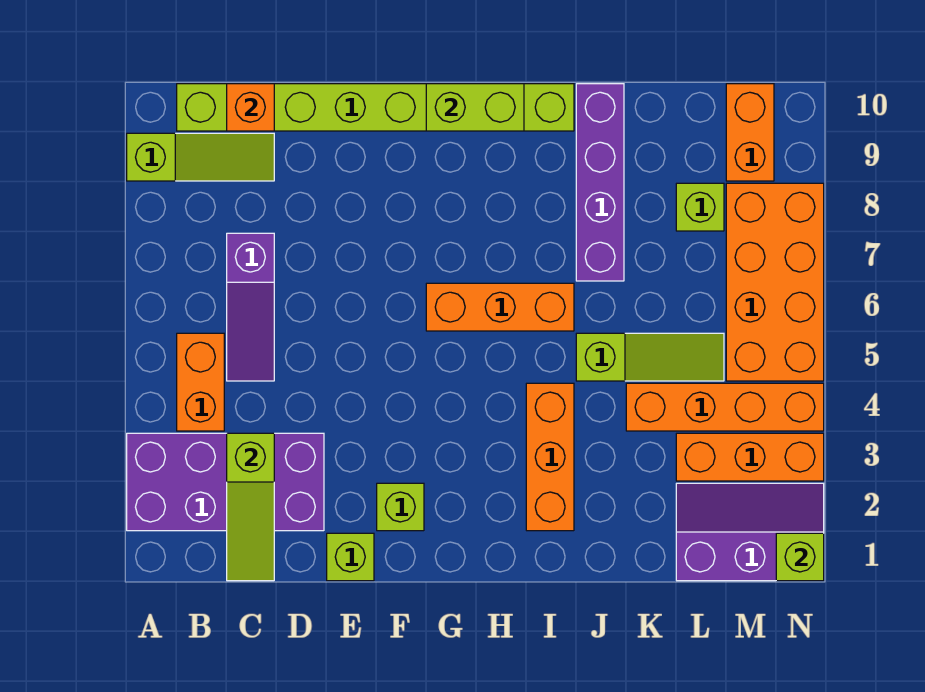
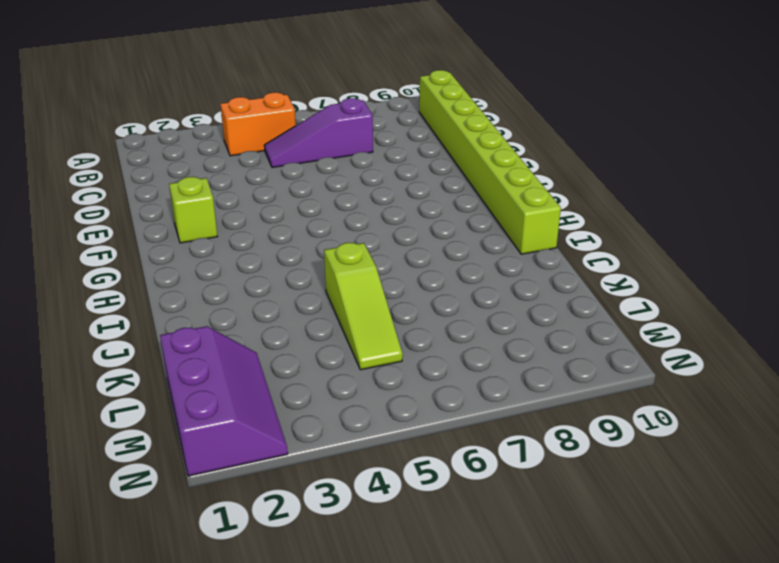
none -> purple 2x4 brick [127,433,324,531]
none -> lime 1x3 slope [127,133,274,181]
none -> lime 1x1 brick [327,533,374,581]

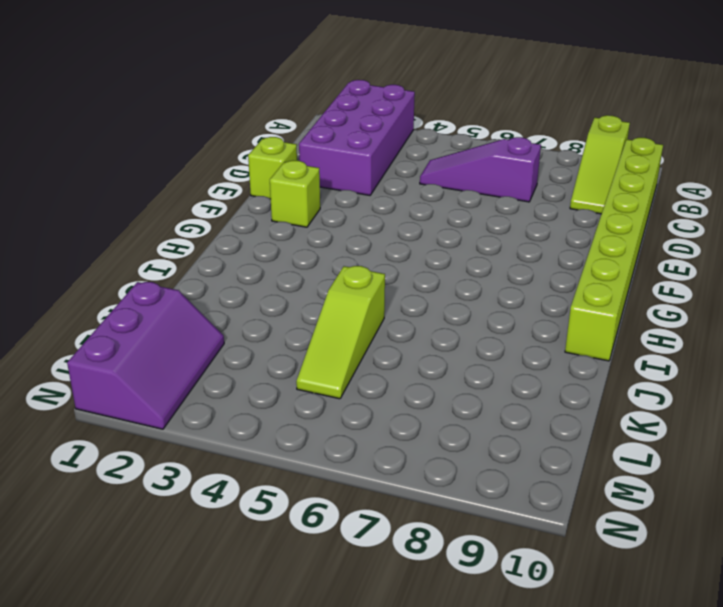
none -> orange 1x2 brick [177,333,224,431]
none -> orange 1x3 brick [426,283,574,331]
none -> orange 1x3 brick [526,383,574,531]

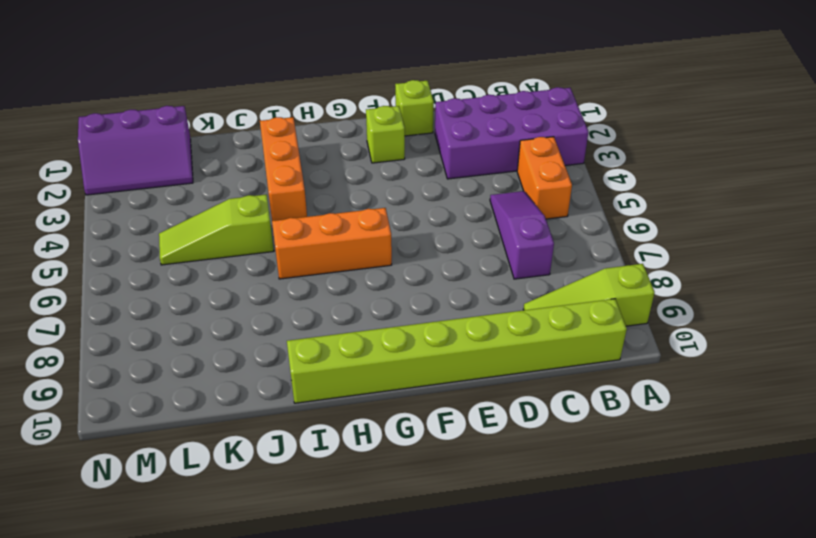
none -> purple 1x4 brick [576,84,624,281]
none -> orange 1x4 brick [626,383,824,431]
none -> orange 1x3 brick [676,433,824,481]

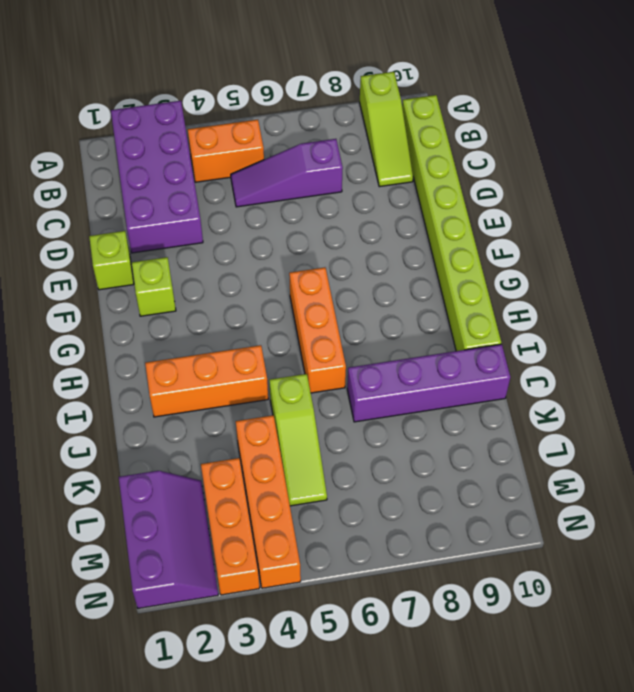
none -> lime 1x1 brick [676,183,724,231]
none -> orange 2x4 brick [726,183,824,381]
none -> orange 1x2 brick [726,84,774,181]

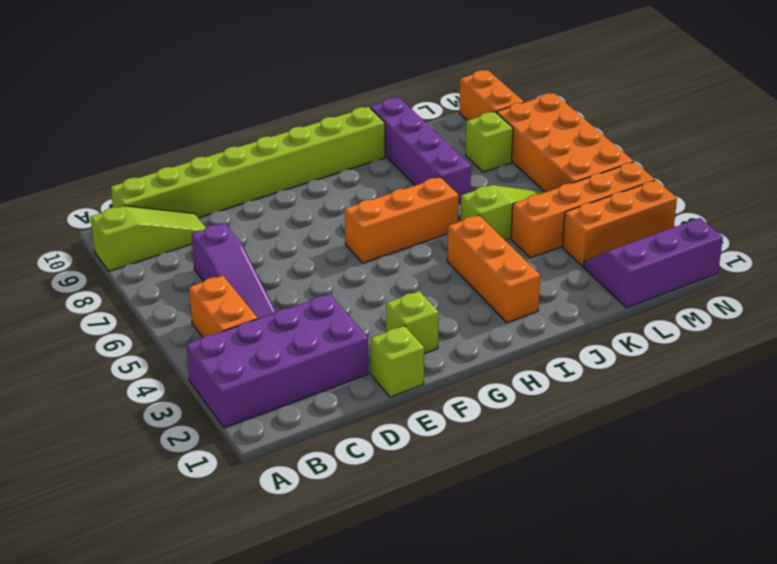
none -> lime 1x3 slope [227,433,274,581]
none -> orange 1x1 brick [227,84,274,131]
none -> lime 1x2 brick [426,84,524,131]

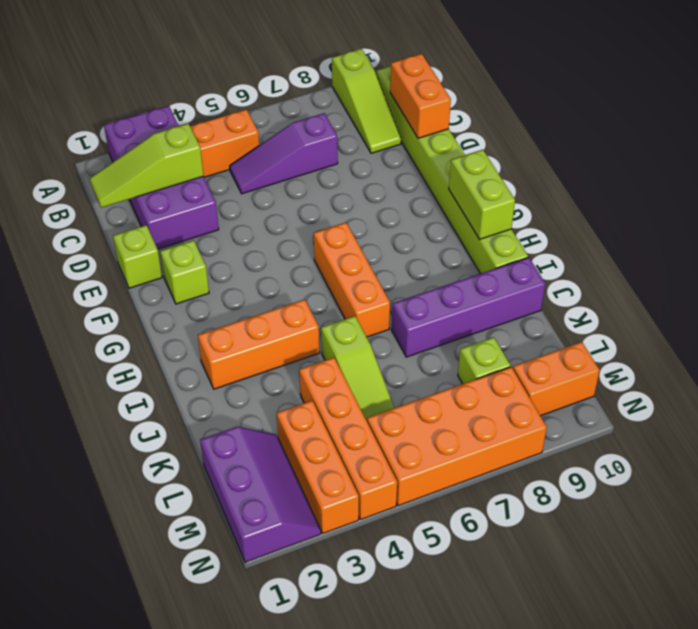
orange 1x2 brick [390,54,451,138] -> orange 1x1 brick [227,84,274,131]
none -> lime 1x1 brick [776,533,824,581]

